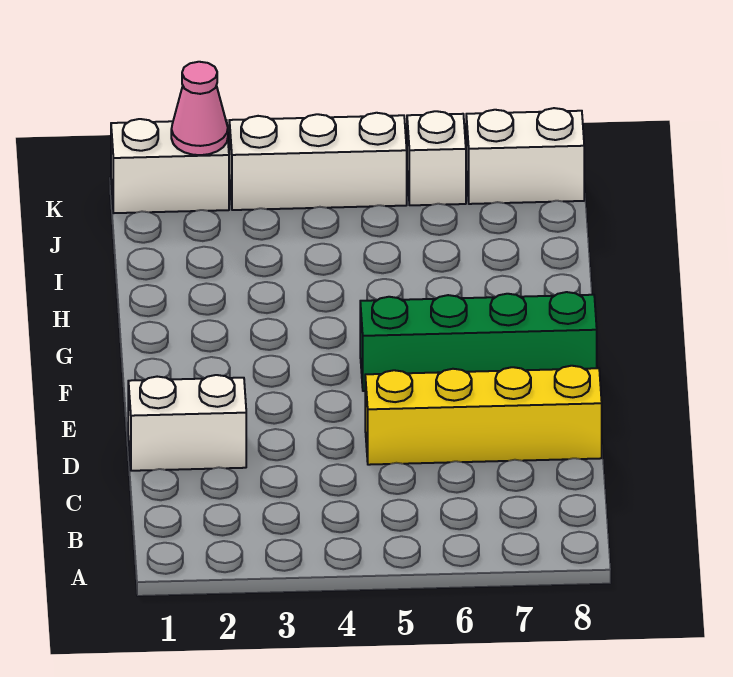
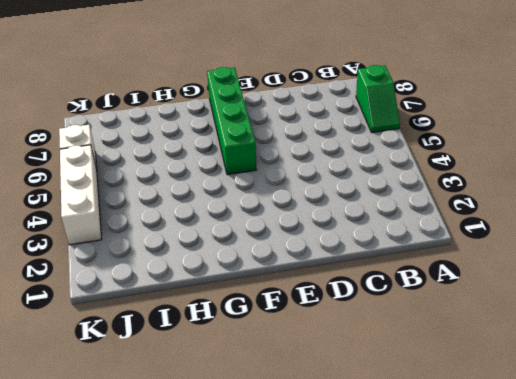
green 1x2 slope [356,65,400,133] -> none
none -> white 1x2 brick [128,375,246,471]
none -> yellow 1x4 brick [365,366,602,465]

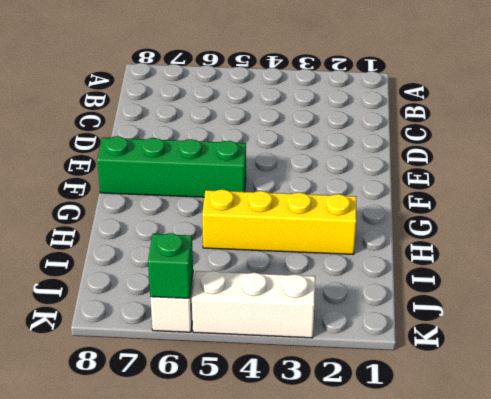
yellow 1x4 brick [202,189,356,254] -> yellow 1x4 brick moved to [365,366,602,465]
green 1x1 brick [148,233,193,298] -> none
none -> white 1x2 brick [128,375,246,471]
none -> white 1x2 brick [111,119,229,213]

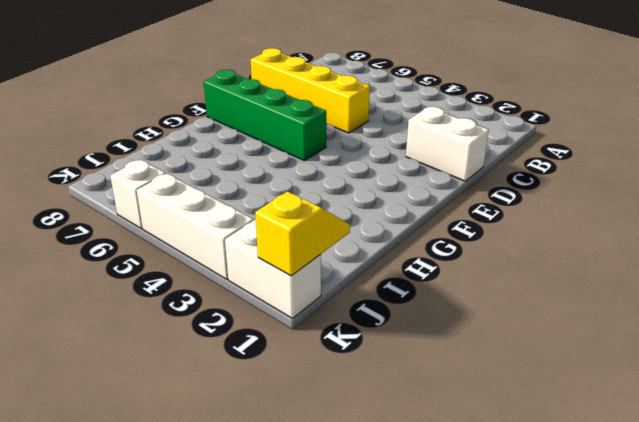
yellow 1x2 slope [255,192,350,276] -> none
none -> white 1x2 brick [466,108,584,204]
none -> pink 1x1 cone [171,62,228,155]

